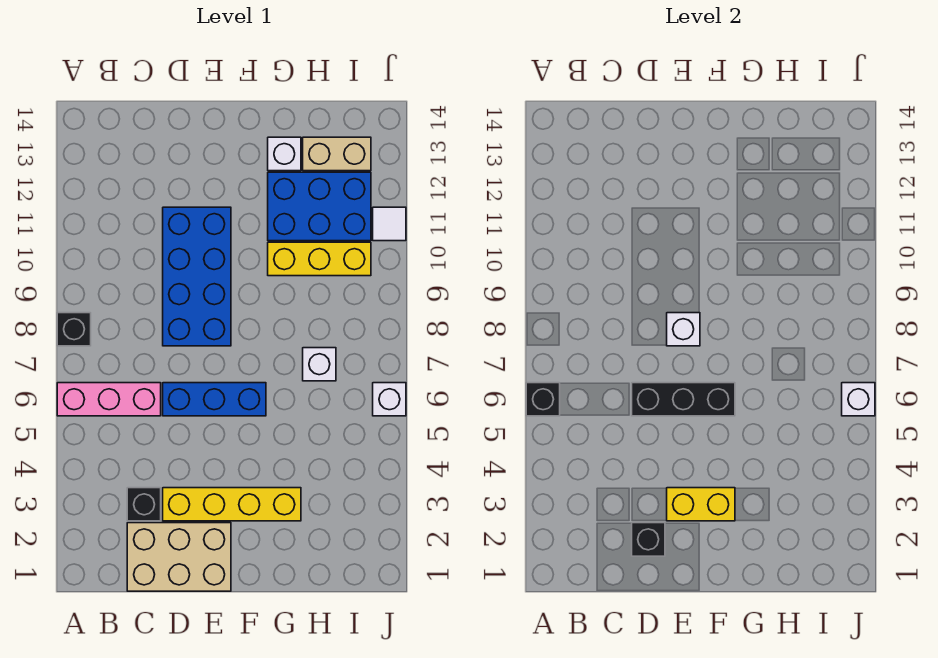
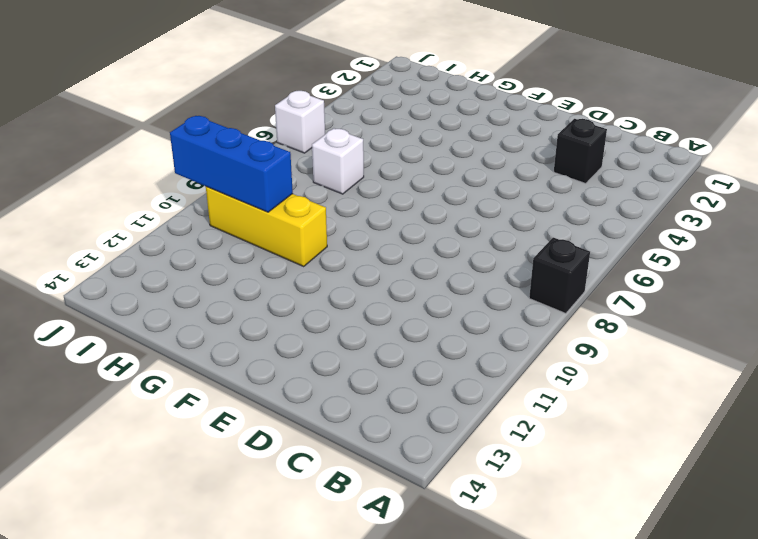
blue 1x3 brick [170,116,293,212] -> blue 1x3 brick moved to [163,383,266,416]
none -> pink 1x3 brick [57,383,161,416]
none -> tan 2x3 brick [127,523,231,591]
none -> yellow 1x4 brick [163,488,301,521]

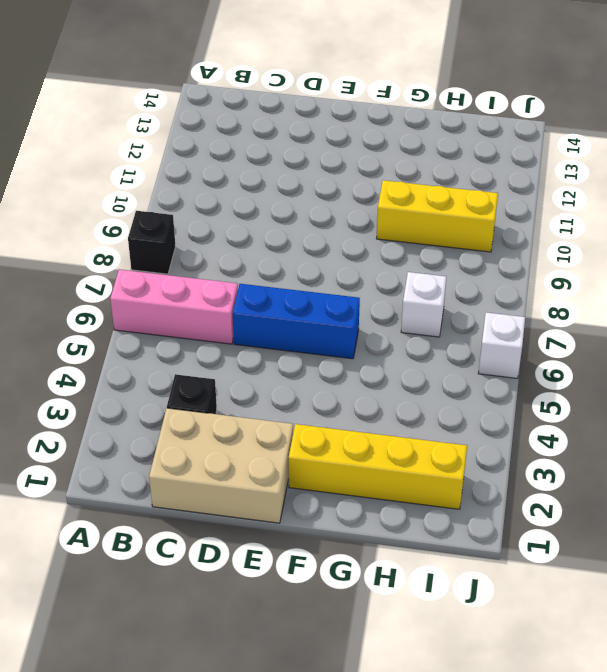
yellow 1x4 brick [289,424,467,509] -> yellow 1x4 brick moved to [163,488,301,521]
none -> blue 2x4 brick [163,207,231,346]
none -> blue 2x3 brick [268,172,371,241]
none -> white 1x1 brick [268,137,301,171]

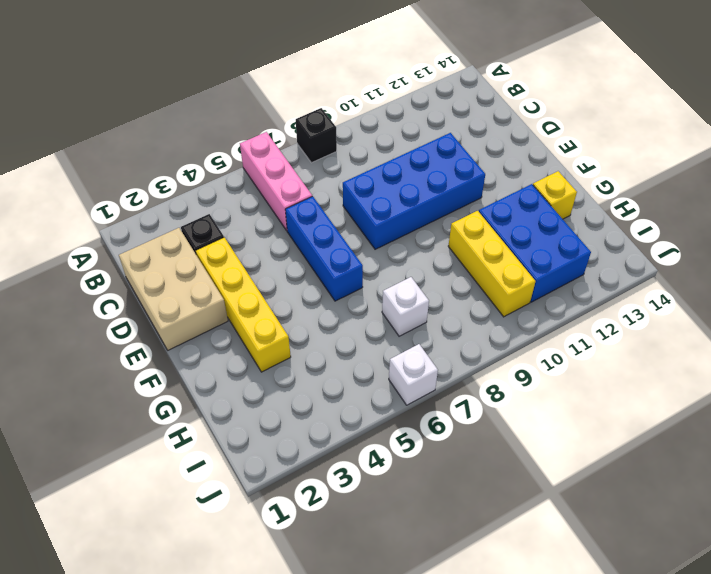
yellow 1x1 brick [533,171,577,219] -> white 1x1 brick [268,137,301,171]
none -> tan 1x2 brick [303,137,371,171]
none -> white 1x1 tile [373,207,406,241]
none -> black 1x1 brick [526,383,560,416]

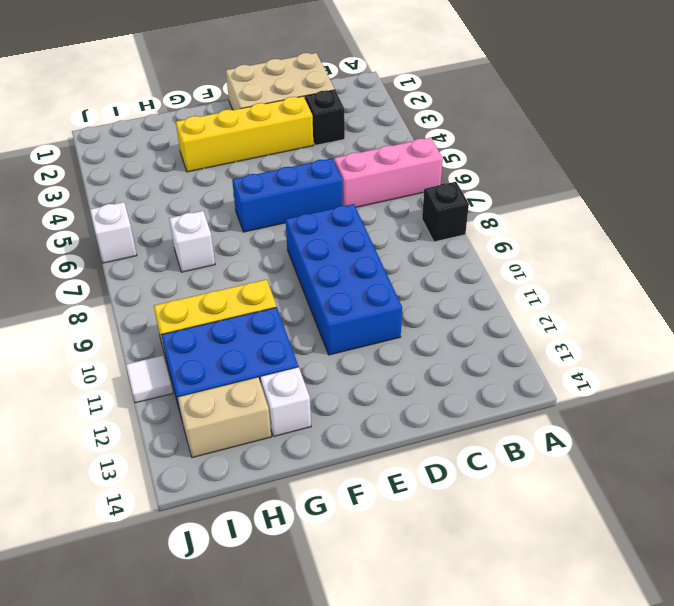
none -> black 1x1 brick [526,383,560,416]
none -> black 1x1 brick [632,523,665,556]
none -> black 1x3 brick [632,383,735,416]

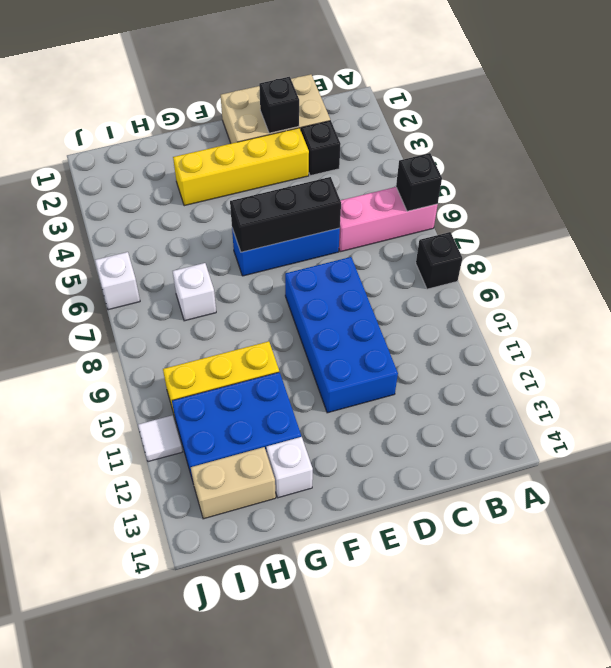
none -> yellow 1x2 brick [667,488,735,521]
none -> white 1x1 brick [667,313,700,346]
none -> white 1x1 brick [842,383,875,416]

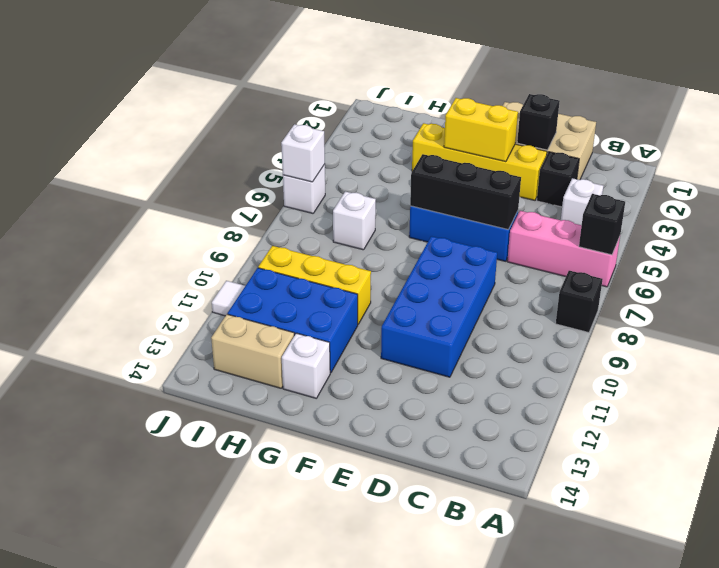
white 1x1 brick [561,178,603,225] -> white 1x1 brick moved to [667,313,700,346]

